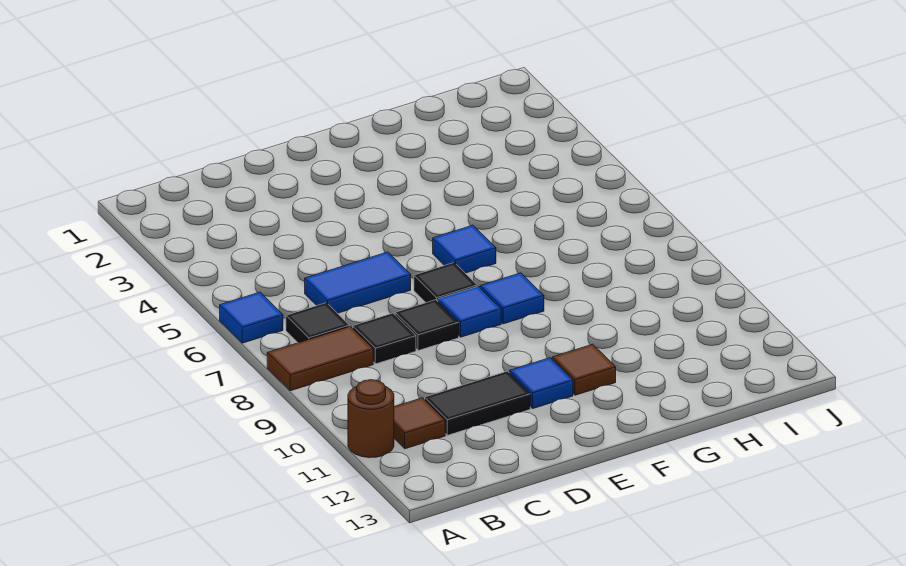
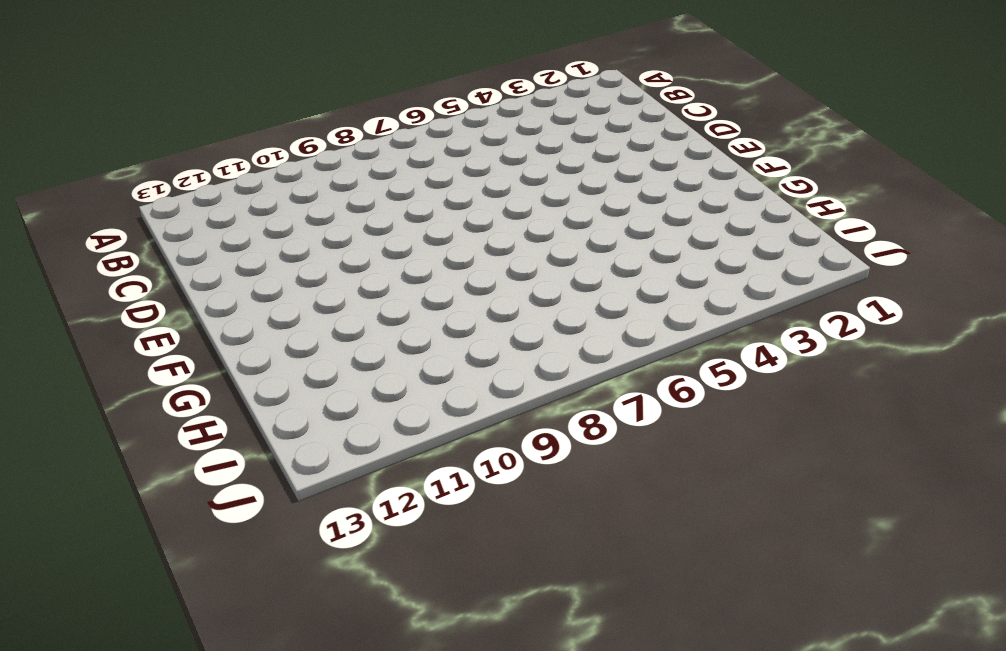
none -> blue 1x1 tile [220,292,283,343]
none -> brown 1x2 tile [267,327,373,391]
none -> brown 1x1 round brick [348,380,394,458]

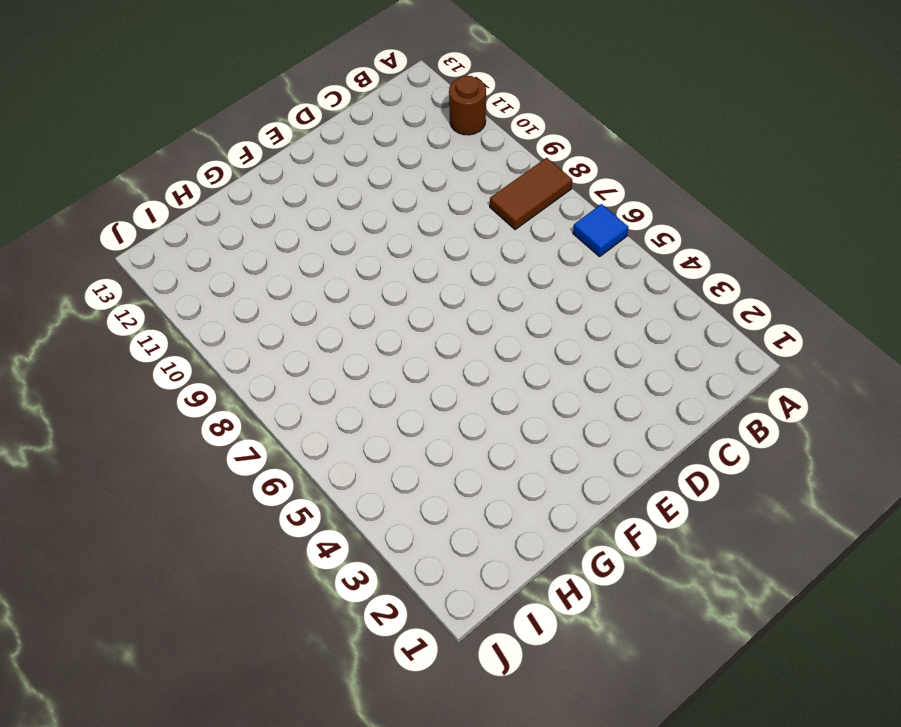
none -> black 1x1 tile [286,303,349,343]
none -> brown 1x1 tile [394,398,445,449]
none -> blue 1x2 tile [305,252,411,313]

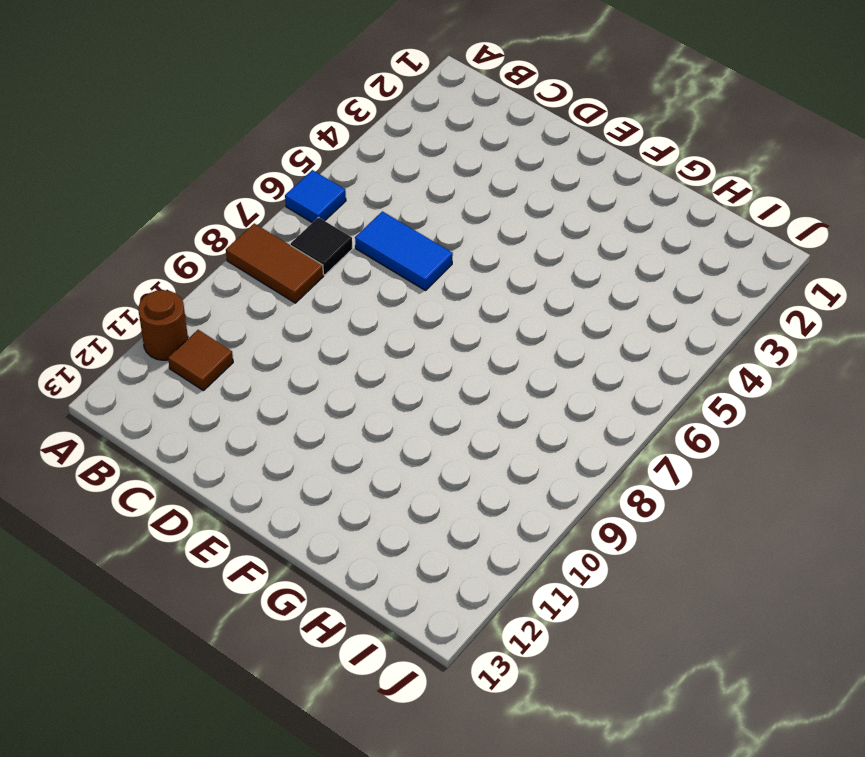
none -> black 1x1 tile [353,313,416,364]
none -> black 1x2 tile [425,371,530,435]
none -> black 1x1 tile [395,300,459,351]

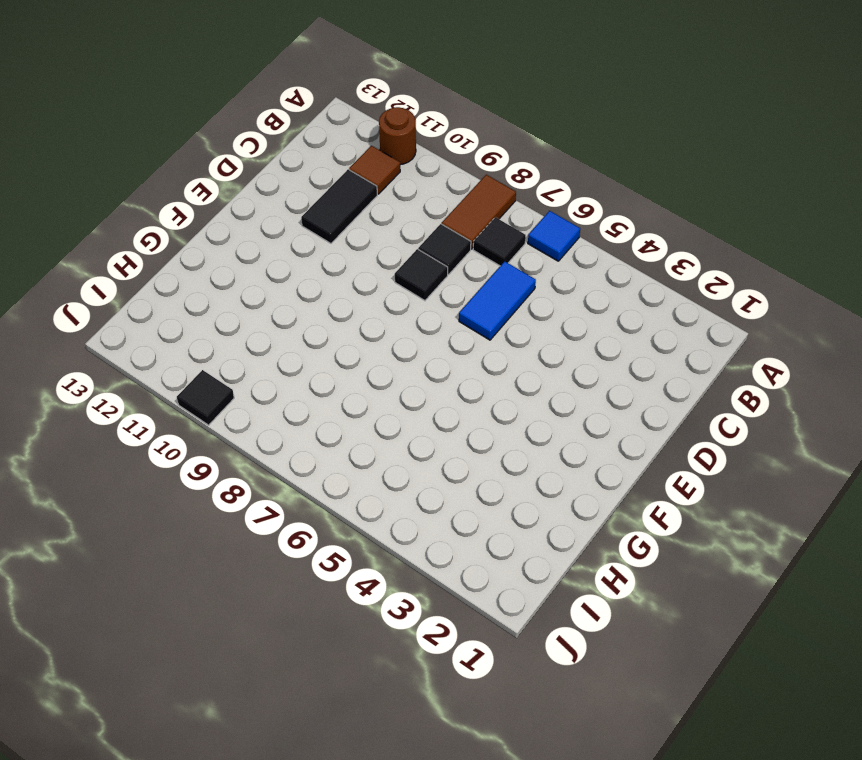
black 1x1 tile [177,370,234,425] -> black 1x1 tile moved to [414,262,477,303]
none -> blue 1x1 tile [438,286,501,337]
none -> blue 1x1 tile [510,358,573,408]
none -> blue 1x1 tile [433,225,496,273]

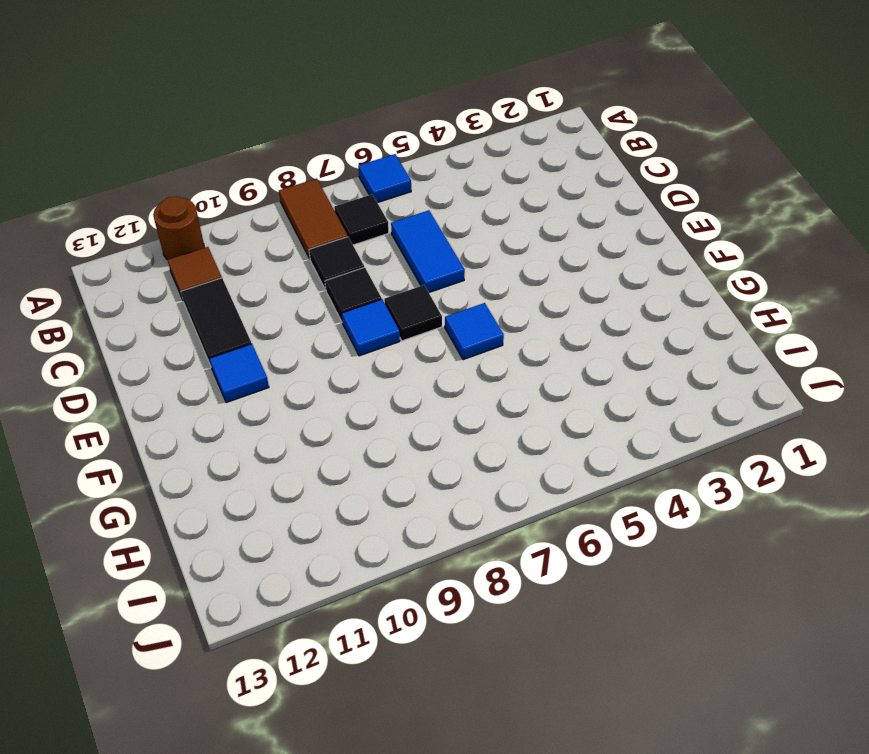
none -> blue 1x1 tile [480,273,544,324]
none -> brown 1x1 tile [552,344,616,395]

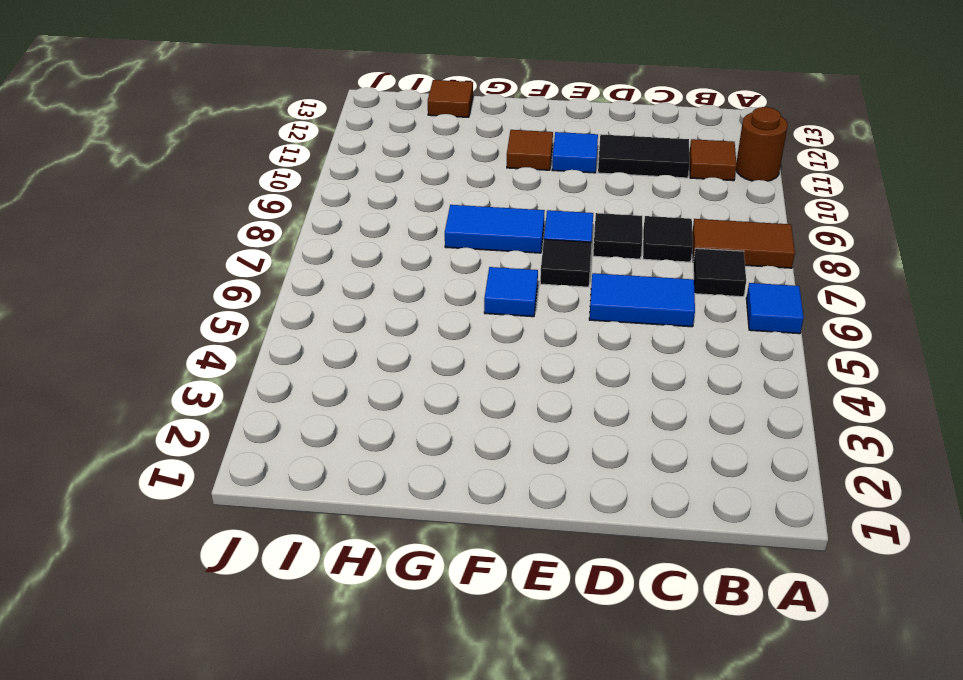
blue 1x2 tile [445,205,545,253] -> blue 1x1 tile [480,273,544,324]
brown 1x1 tile [428,80,473,117] -> none

